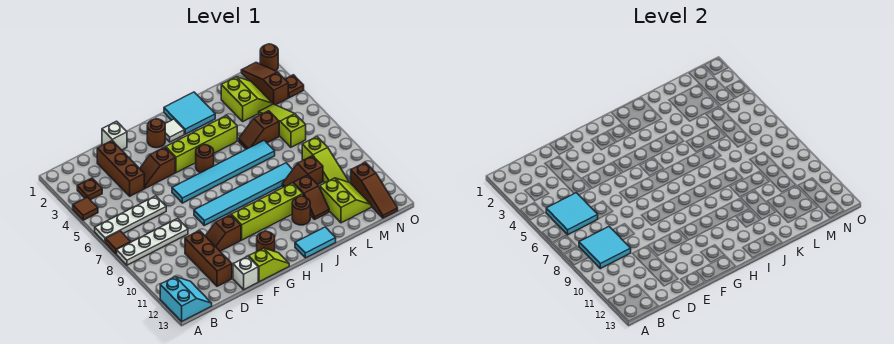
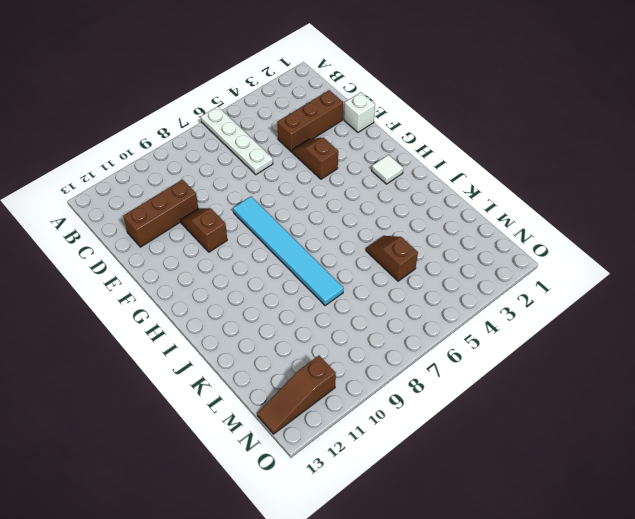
none -> brown 1x1 tile [73,197,98,220]
none -> brown 1x1 tile [106,231,131,254]
none -> white 1x4 plate [117,218,188,265]
none -> cyan 2x2 slope [160,277,212,322]

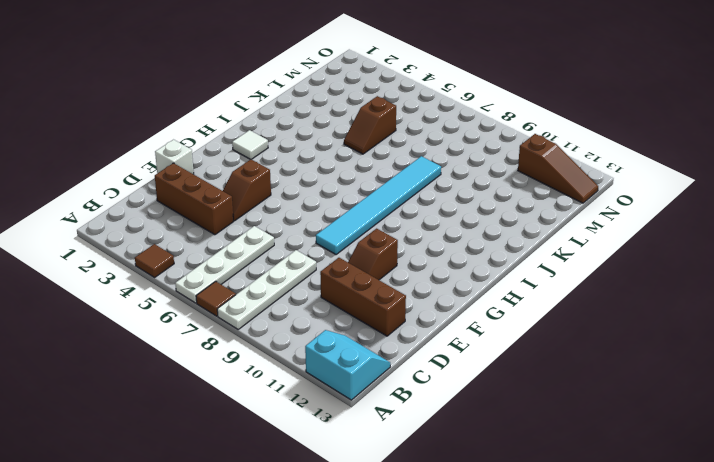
none -> brown 1x1 plate [77,178,102,200]
none -> white 1x1 brick [233,256,258,290]
none -> cyan 1x6 tile [172,140,275,203]
none -> lime 1x2 slope [249,248,289,282]

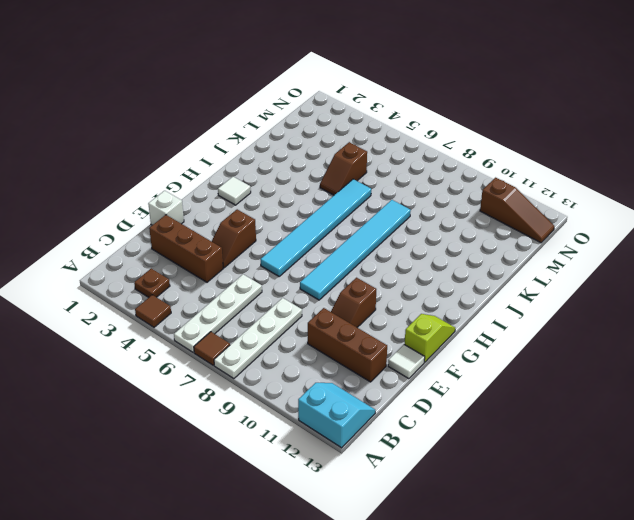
white 1x1 tile [388,344,425,379] -> white 1x1 brick [233,256,258,290]
none -> brown 1x1 round brick [147,119,165,148]
none -> lime 1x4 brick [166,115,237,173]
none -> lime 1x4 brick [231,183,303,240]
none -> brown 1x1 round brick [257,231,275,251]

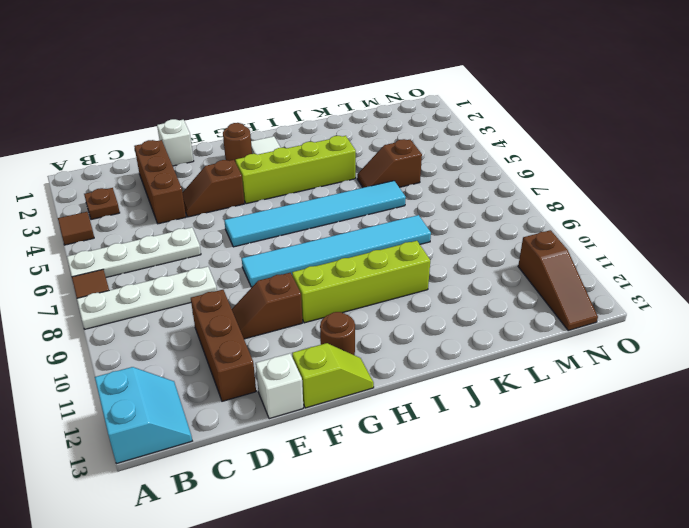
none -> brown 1x1 round brick [196,145,214,173]
none -> cyan 2x2 tile [164,92,215,134]
none -> cyan 1x2 tile [295,227,336,258]
none -> brown 1x1 round brick [292,196,310,225]

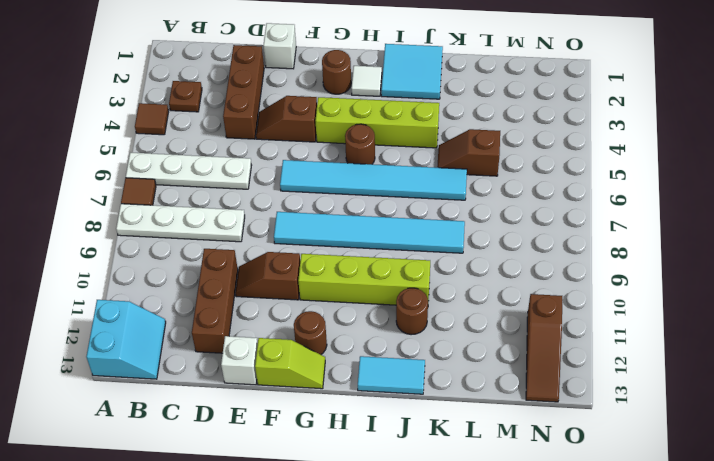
none -> brown 1x2 slope [282,156,323,187]
none -> brown 1x2 slope [293,175,329,219]
none -> lime 2x2 slope [221,77,273,121]
none -> lime 2x2 slope [320,178,371,223]

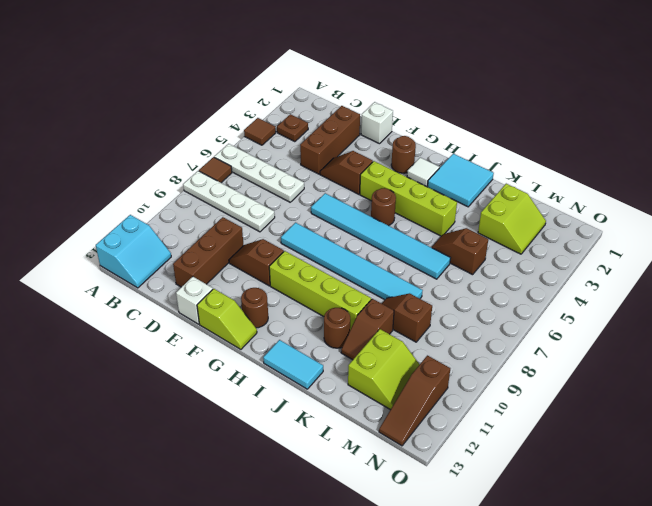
none -> lime 1x3 slope [259,104,306,147]
none -> lime 1x3 slope [302,137,349,183]
none -> brown 1x3 slope [241,63,288,105]
none -> brown 1x1 round brick [260,44,278,71]

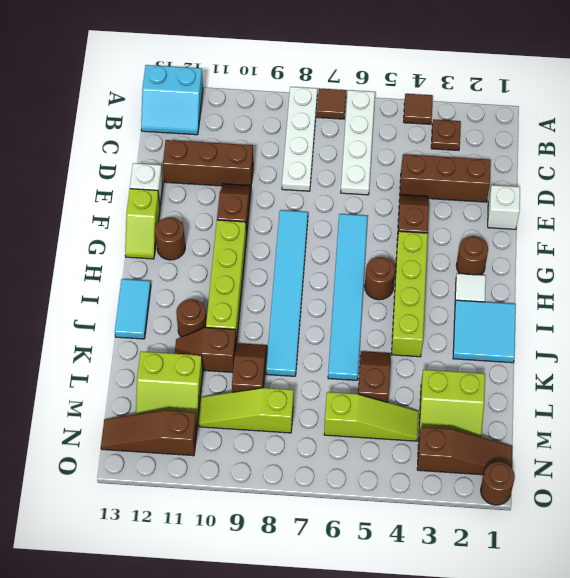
none -> brown 1x1 plate [285,75,304,98]
none -> cyan 2x2 tile [546,193,598,235]
none -> cyan 2x2 tile [579,227,631,269]

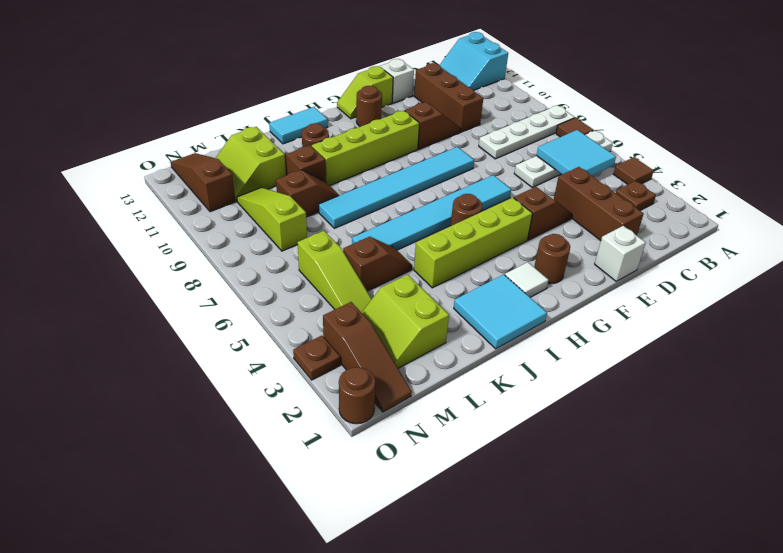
none -> cyan 2x2 tile [579,227,631,269]

